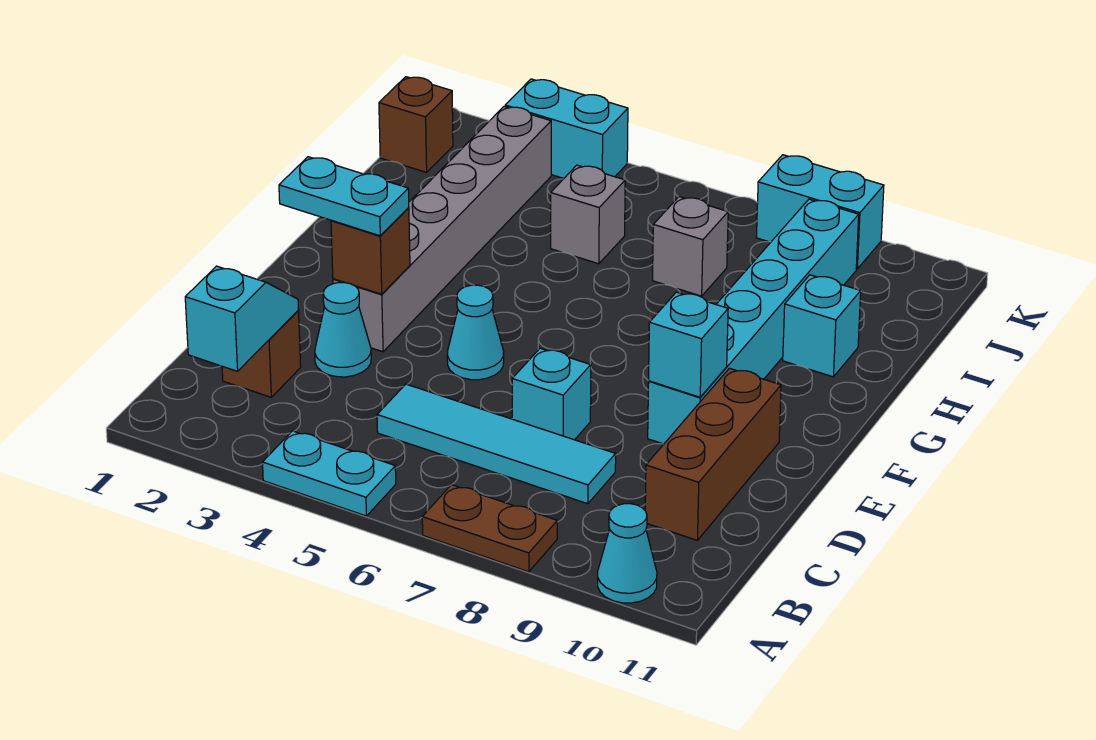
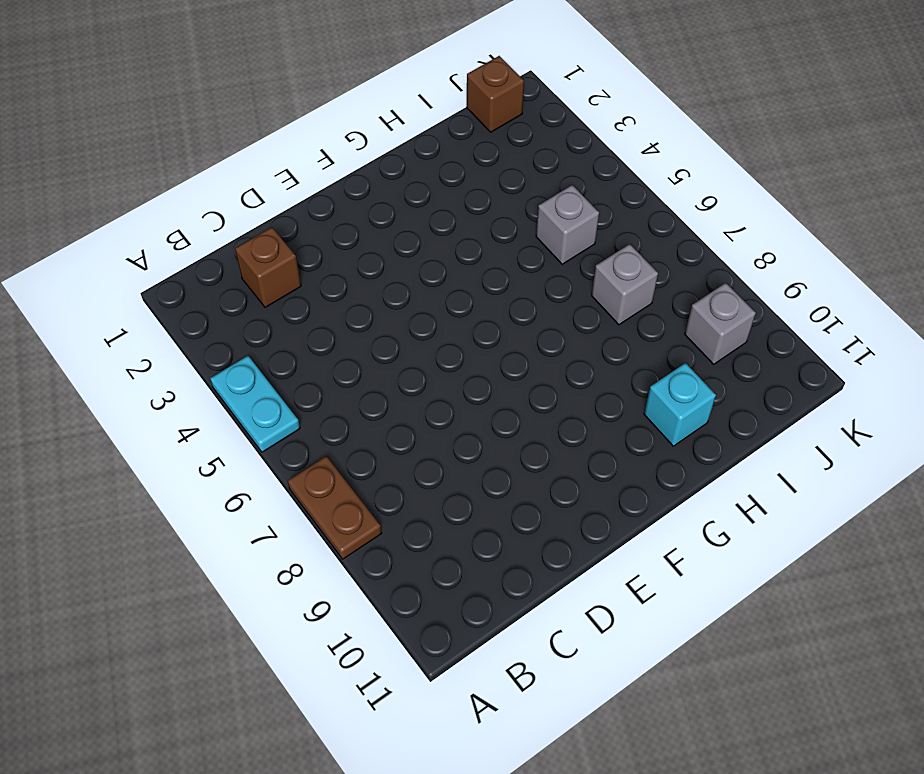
grey 1x1 brick [685,283,756,364] -> cyan 1x6 brick [648,199,859,444]
none -> cyan 1x1 cone [598,504,657,603]
none -> cyan 1x4 tile [377,384,616,504]
none -> brown 1x3 brick [645,368,781,540]

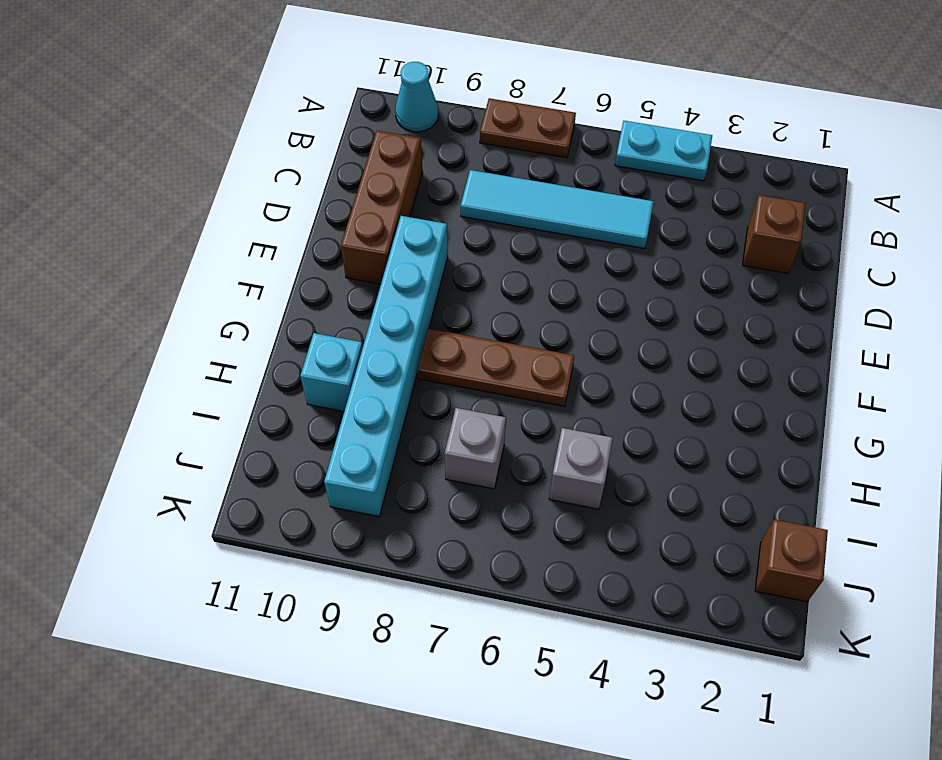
brown 1x3 plate [418,329,574,406] -> none
none -> cyan 1x1 cone [315,283,371,377]
none -> cyan 1x1 brick [512,348,591,440]
none -> grey 1x6 brick [333,107,551,352]

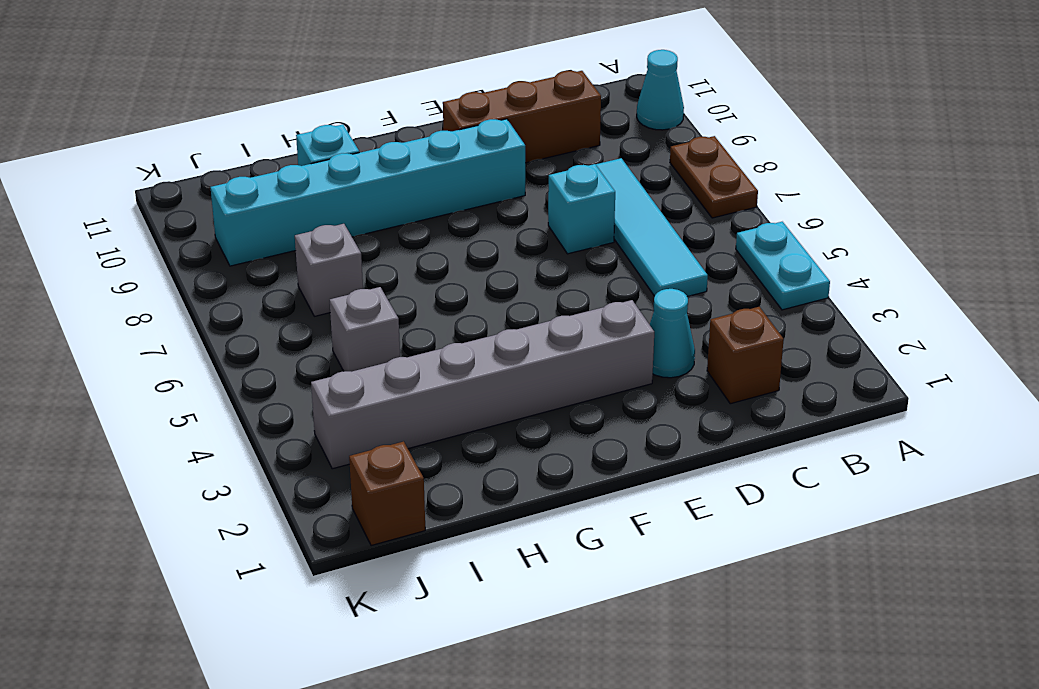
none -> cyan 1x1 cone [447,285,504,380]
none -> cyan 1x2 brick [505,79,628,178]
none -> cyan 1x2 brick [756,155,884,269]

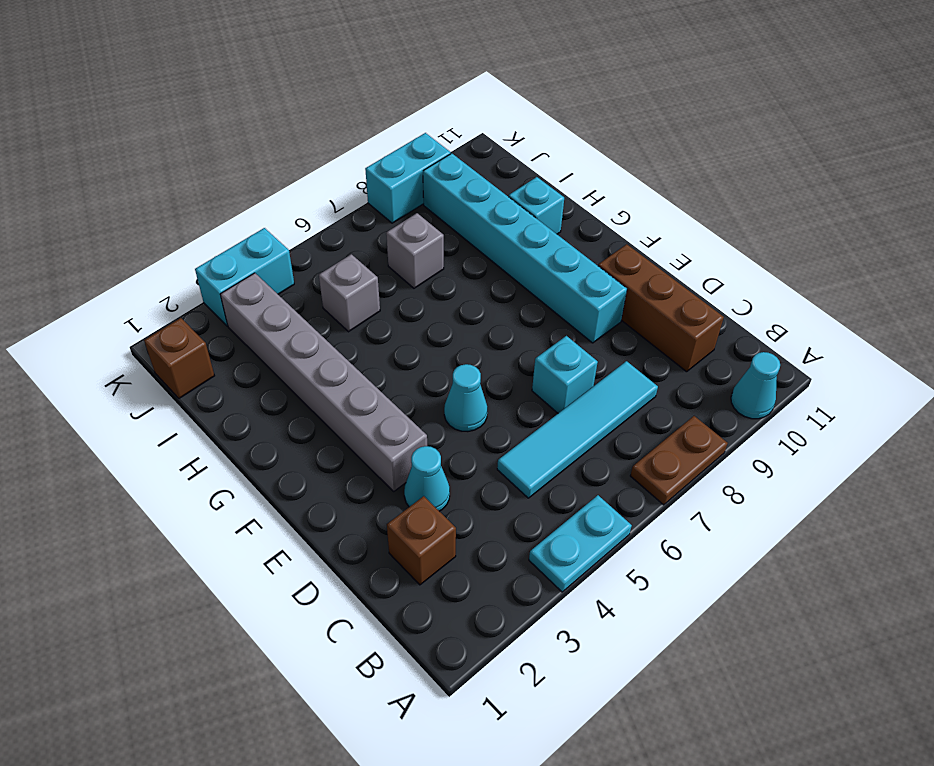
none -> cyan 1x2 slope [185,266,298,371]
none -> brown 1x1 brick [331,208,410,294]
none -> cyan 1x1 brick [649,292,728,397]

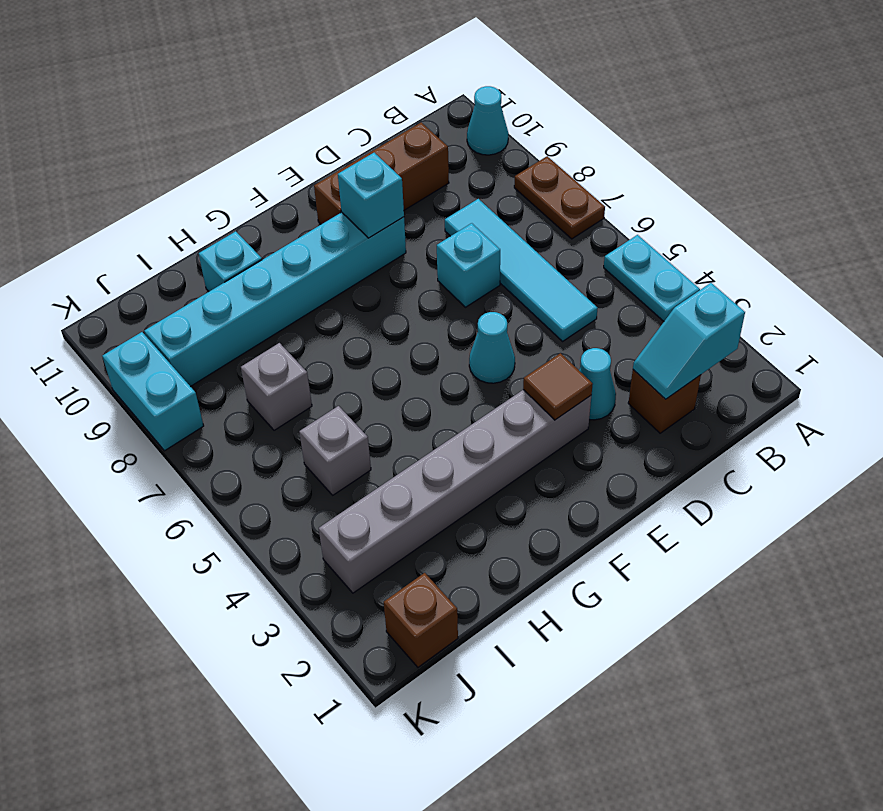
brown 1x1 tile [523,353,593,420] -> brown 1x1 brick [331,208,410,294]
none -> cyan 1x2 brick [505,79,628,178]
none -> cyan 1x2 plate [279,157,409,236]

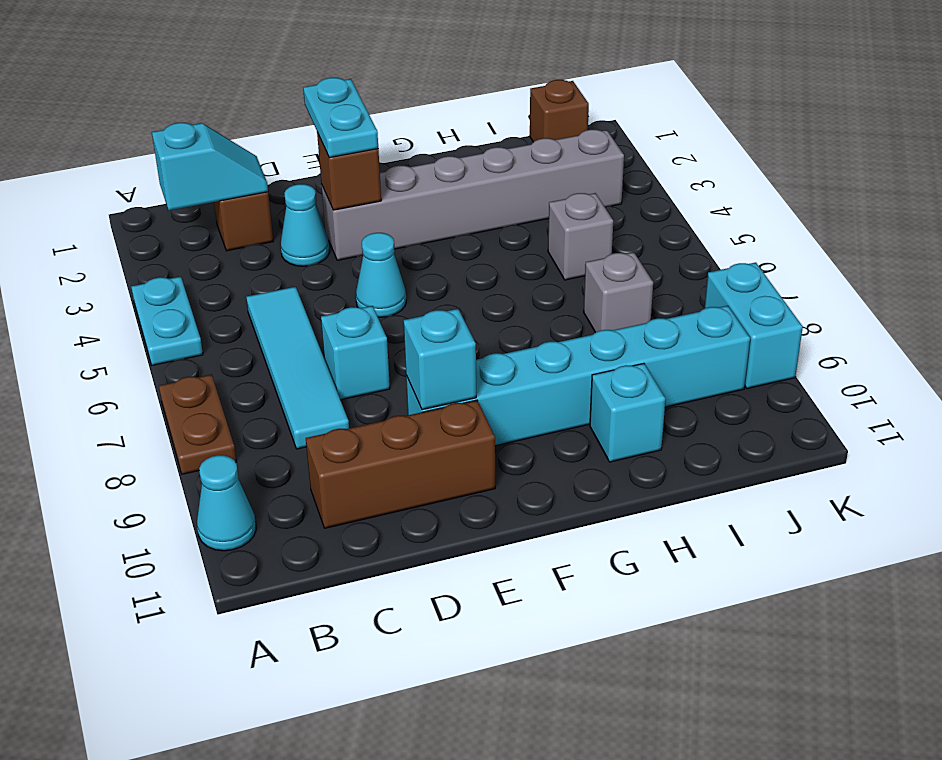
none -> cyan 1x2 brick [505,79,628,178]

